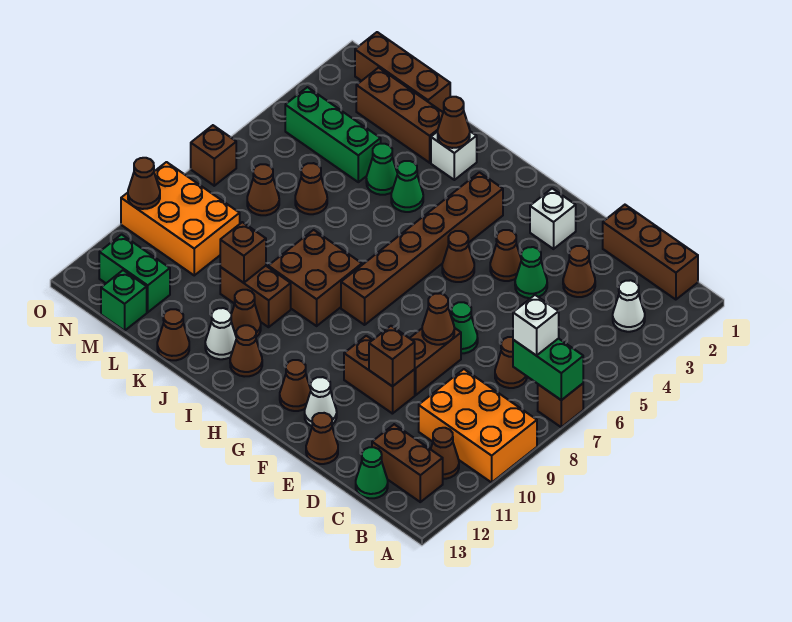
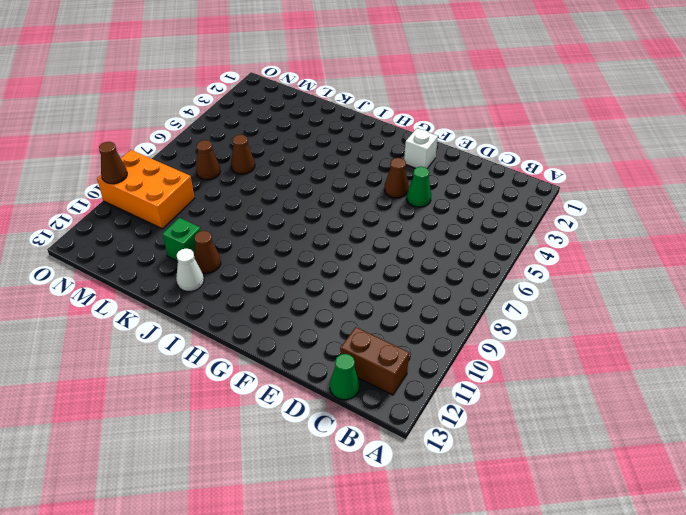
green 1x1 brick [163,218,201,261] -> green 1x1 brick moved to [101,270,147,331]
none -> brown 1x1 brick [538,384,583,427]
none -> orange 2x3 brick [419,369,537,482]
none -> brown 1x3 brick [603,205,698,300]
none -> white 1x1 cone [613,280,645,332]

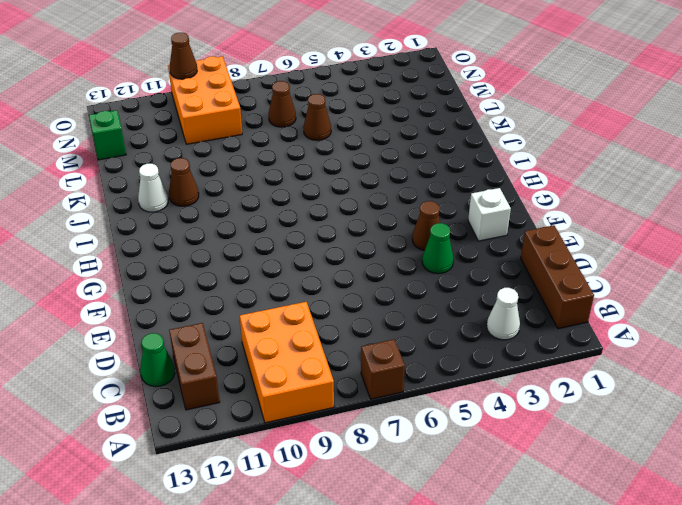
none -> brown 1x1 cone [431,428,459,479]
none -> brown 1x1 cone [495,337,527,388]
none -> brown 1x1 cone [563,246,595,297]
none -> green 1x1 cone [451,302,478,353]

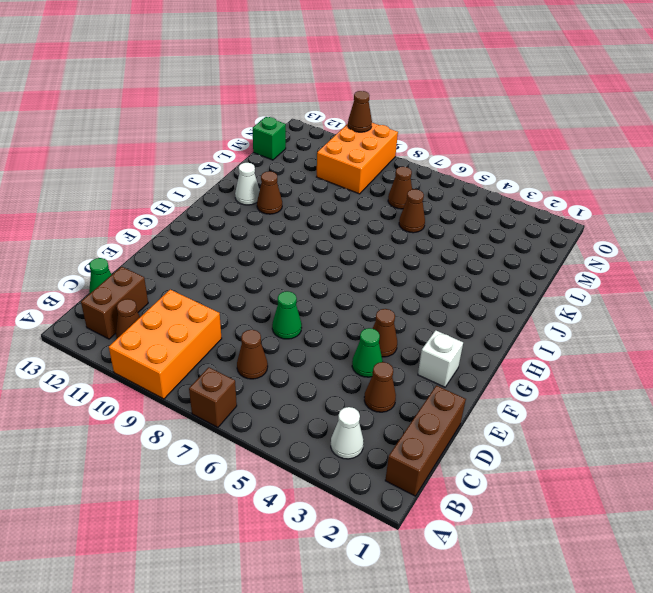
none -> brown 1x2 brick [410,328,461,395]
none -> brown 1x2 brick [344,336,415,414]
none -> brown 1x1 cone [306,413,338,464]
none -> white 1x1 cone [305,377,337,426]

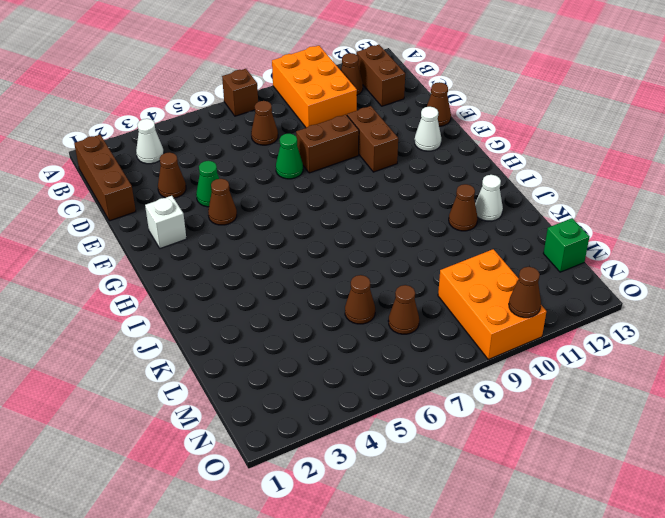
none -> green 1x1 cone [356,447,388,498]
none -> brown 1x1 cone [442,231,474,282]
none -> brown 1x1 cone [280,360,311,411]
none -> brown 1x6 brick [341,172,503,325]

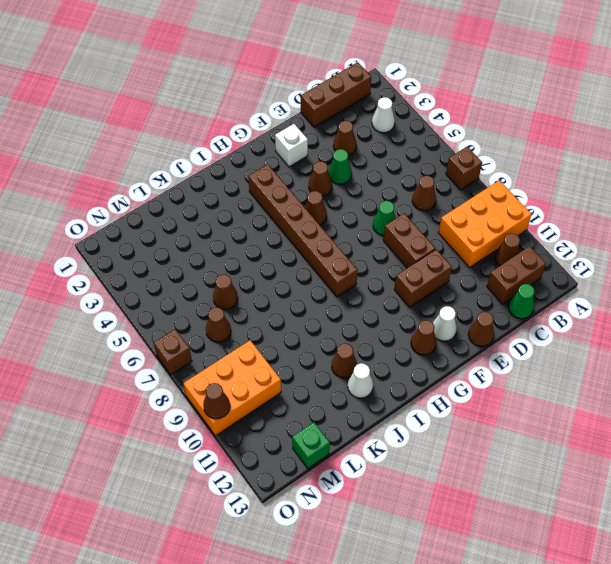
none -> brown 2x2 brick [268,230,362,326]
none -> brown 1x1 cone [230,325,262,377]
none -> white 1x1 brick [431,131,477,180]
none -> green 1x1 cone [391,161,423,212]

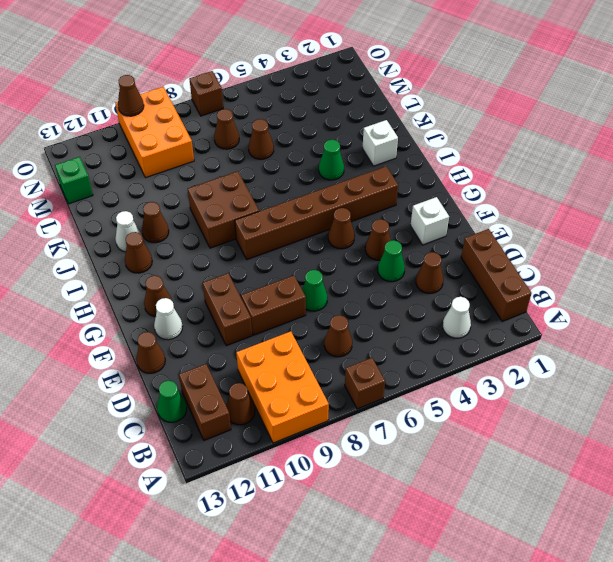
none -> brown 1x2 brick [220,266,291,327]
none -> brown 1x3 brick [356,68,443,163]
none -> green 1x1 cone [366,144,397,195]
none -> brown 1x1 cone [157,309,189,360]

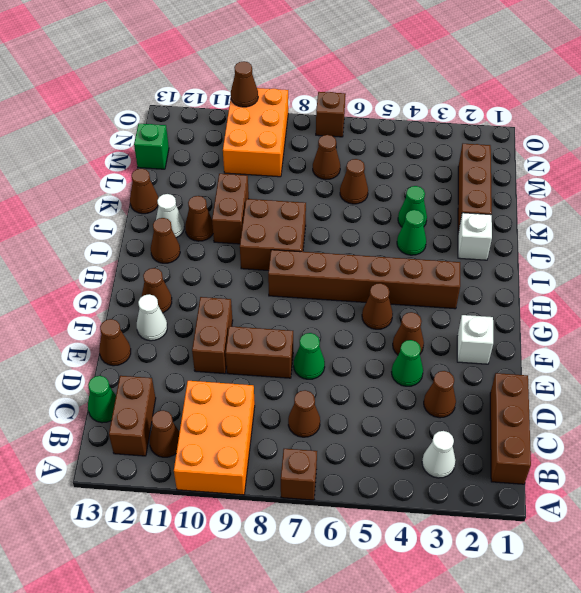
none -> brown 1x3 brick [355,32,450,112]
none -> green 1x3 brick [285,87,381,182]
none -> green 1x2 brick [99,235,170,312]
none -> green 1x2 brick [513,338,583,400]

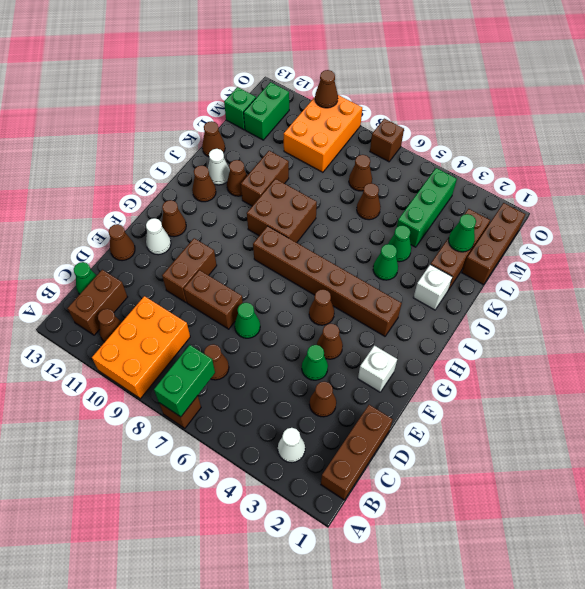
green 1x1 cone [449,214,476,252] -> none
none -> brown 1x1 cone [422,293,454,345]
none -> brown 1x1 brick [369,326,415,386]
none -> brown 1x1 cone [438,97,470,148]
none -> brown 1x1 brick [220,222,266,283]

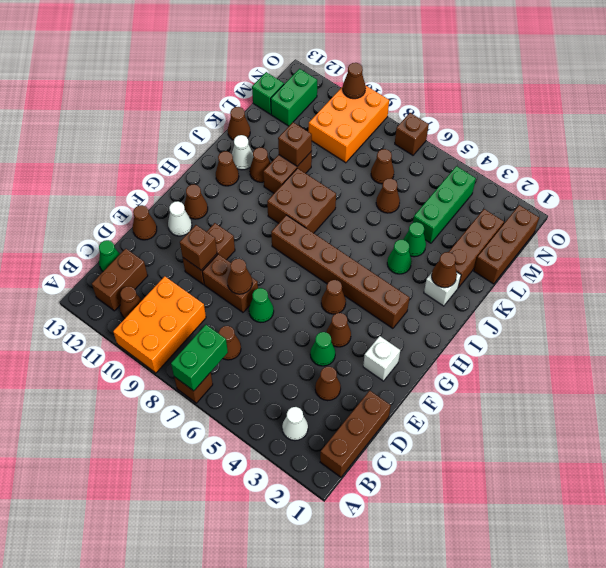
none -> white 1x1 brick [513,295,559,356]

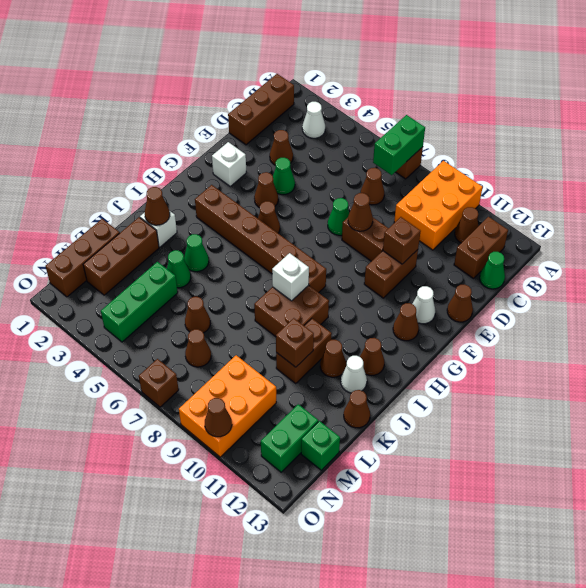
white 1x1 brick [272,253,309,301] -> white 1x1 brick moved to [513,295,559,356]

